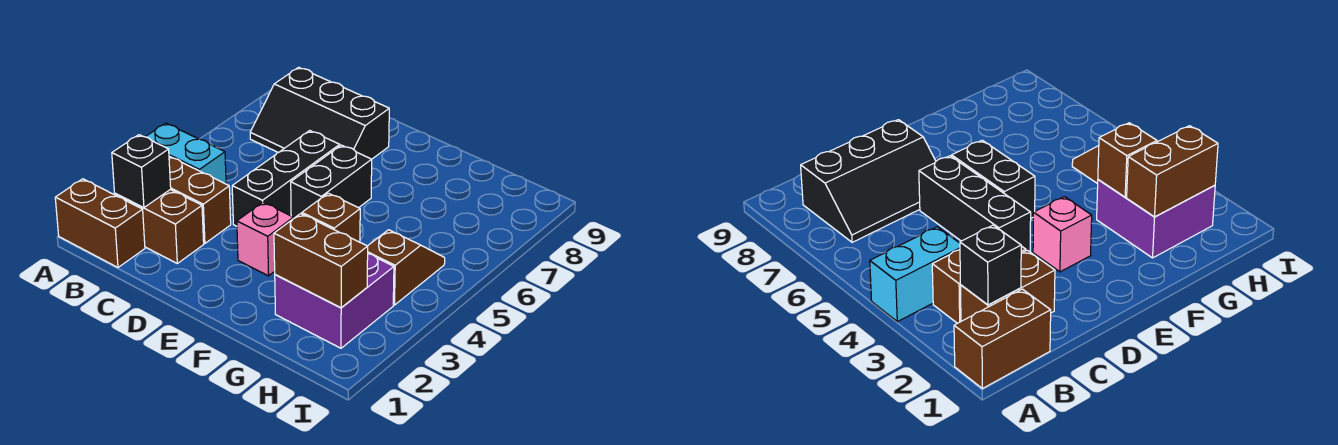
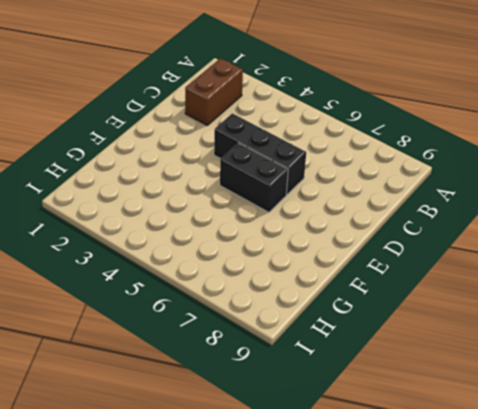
none -> brown 1x2 brick [55,179,145,267]
none -> cyan 1x2 brick [146,123,226,184]
none -> brown 1x2 brick [169,156,231,243]

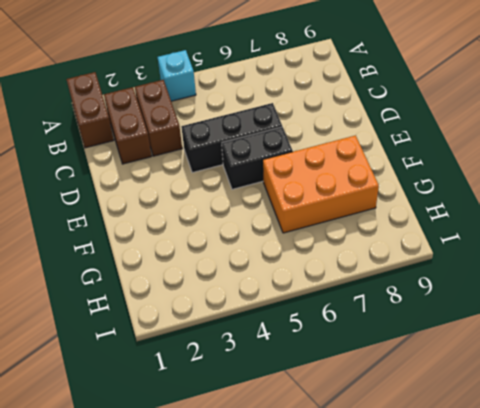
cyan 1x1 brick [158,50,196,101] -> cyan 1x2 brick [146,123,226,184]
orange 2x3 brick [263,135,379,233] -> none
none -> black 2x3 slope [250,67,389,159]
none -> pink 1x1 brick [237,202,294,276]
none -> purple 2x2 brick [275,254,394,348]

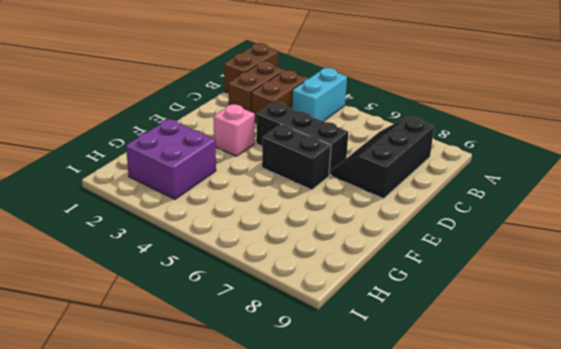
none -> brown 1x2 slope [368,230,445,305]
none -> black 1x1 brick [112,135,171,208]
none -> brown 1x2 brick [274,214,368,308]

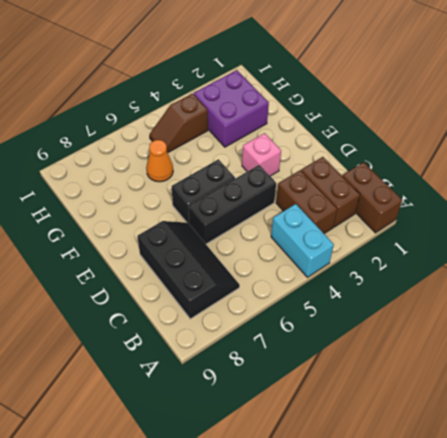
orange 1x1 cone [146,140,173,182] -> none
none -> black 1x1 brick [112,135,171,208]
none -> brown 1x2 brick [274,214,368,308]
none -> brown 1x1 brick [302,193,360,242]

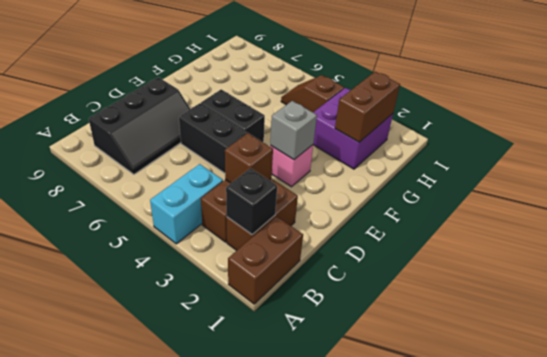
brown 1x1 brick [225,133,273,183] -> brown 1x1 brick moved to [302,193,360,242]
grey 1x1 brick [270,101,317,160] -> none

